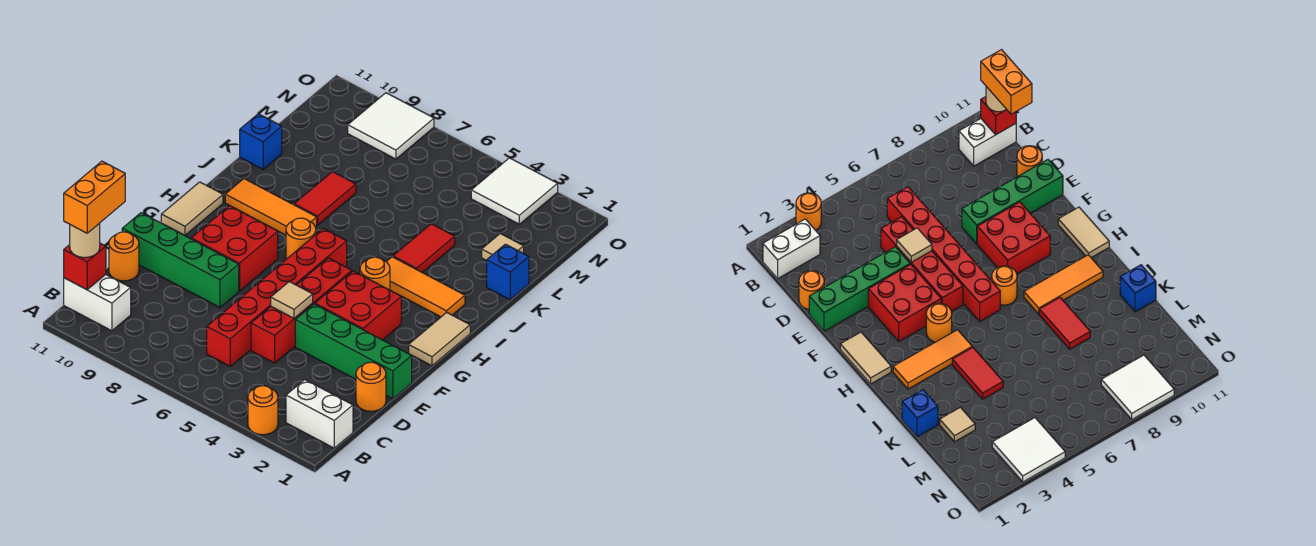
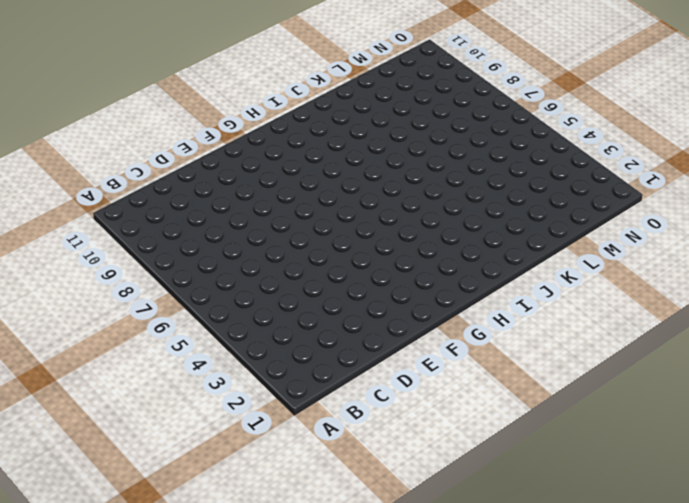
none -> orange 1x1 round brick [248,386,278,435]
none -> white 1x2 brick [286,380,353,448]
none -> white 1x2 brick [64,274,131,331]

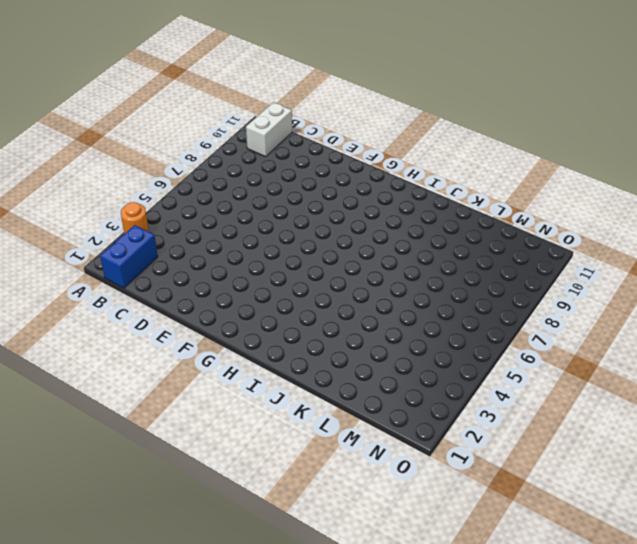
blue 1x2 brick [100,225,158,288] -> white 1x2 brick [286,380,353,448]
none -> red 1x6 brick [207,229,347,366]
none -> orange 1x1 round brick [356,362,386,411]
none -> red 1x4 brick [251,258,352,363]

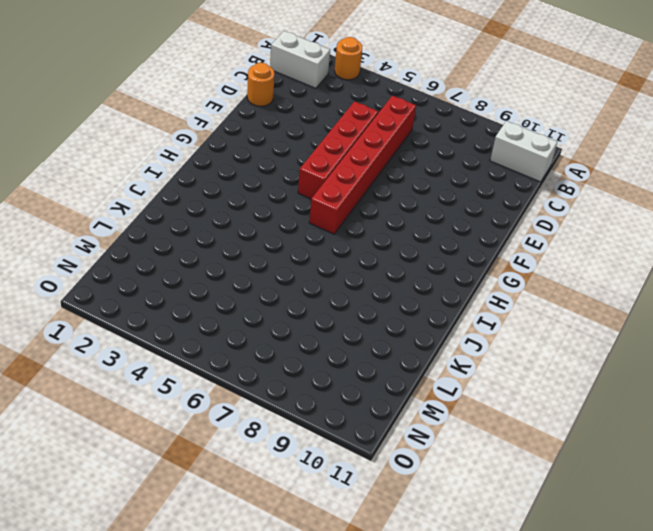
none -> orange 1x1 round brick [109,232,139,281]
none -> green 1x4 brick [295,304,412,399]
none -> green 1x4 brick [122,213,239,307]

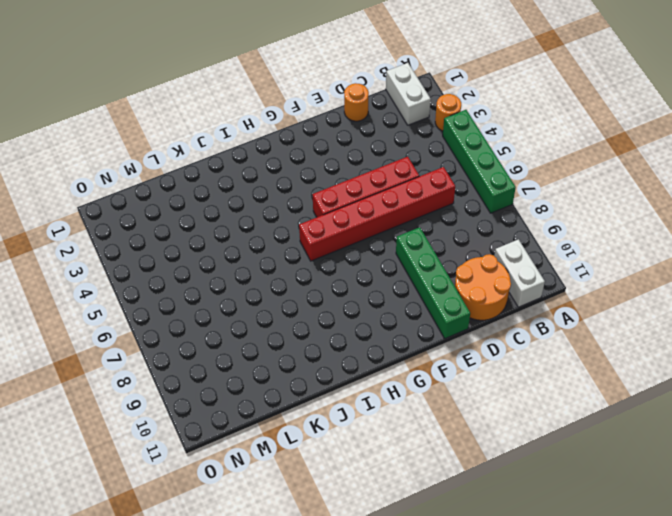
green 1x4 brick [443,110,516,213] -> green 1x4 brick moved to [295,304,412,399]
orange 2x2 round brick [455,254,511,320] -> orange 1x1 round brick [109,232,139,281]
none -> red 2x2 brick [315,271,401,340]
none -> red 2x2 brick [191,206,278,291]
none -> tan 1x2 tile [409,312,470,366]

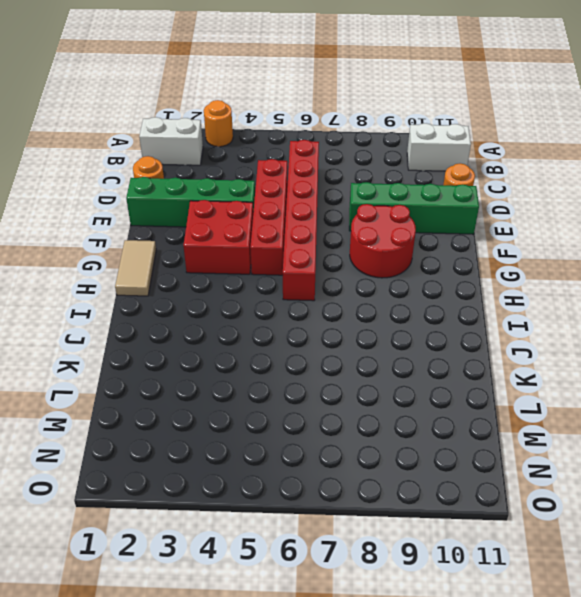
red 2x2 round brick [350,204,416,278] -> red 2x2 brick [191,206,278,291]
none -> tan 1x2 tile [161,182,223,235]
none -> orange 1x1 round brick [360,257,390,290]
none -> orange 1x1 round brick [286,218,316,259]

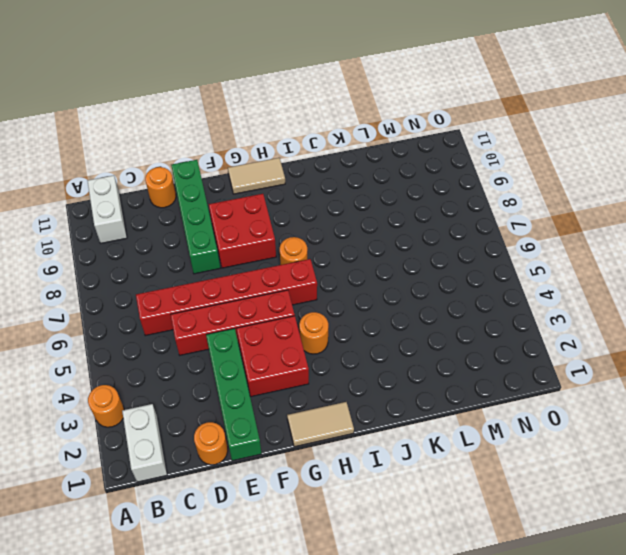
none -> orange 1x3 tile [386,257,465,317]
none -> orange 1x3 tile [225,179,317,235]
none -> red 1x2 tile [393,224,455,272]

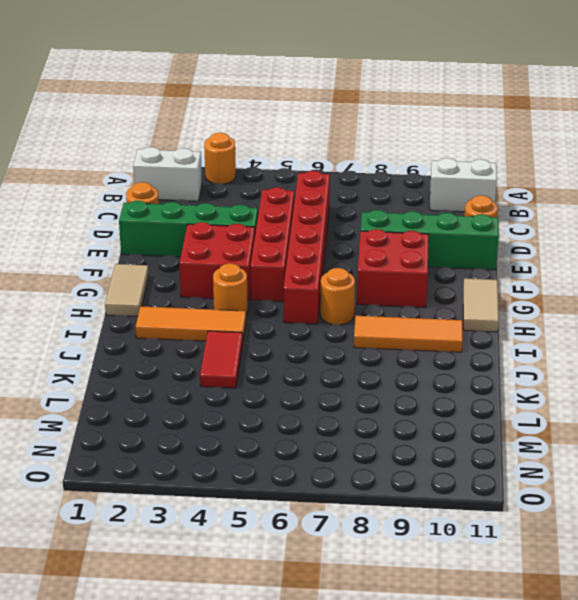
none -> red 1x2 tile [294,172,356,225]
none -> blue 1x1 brick [487,244,529,300]
none -> blue 1x1 brick [240,114,282,169]

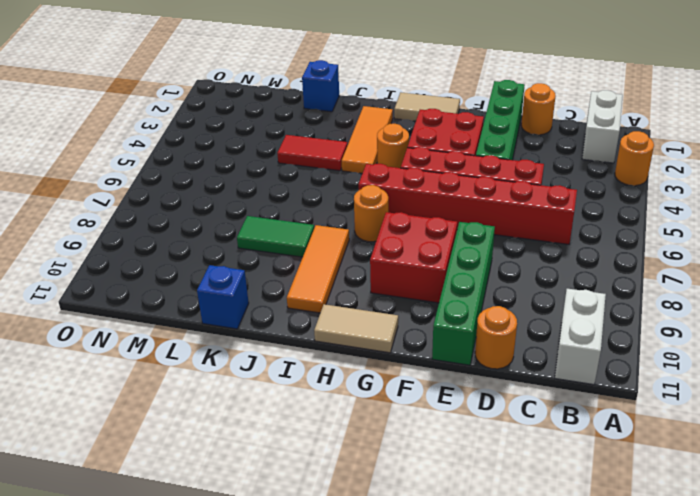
green 1x2 tile [237,216,314,257] -> red 1x2 tile [294,172,356,225]
none -> tan 1x1 tile [482,234,524,261]
none -> white 2x2 tile [471,158,558,224]
none -> white 2x2 tile [348,93,434,159]

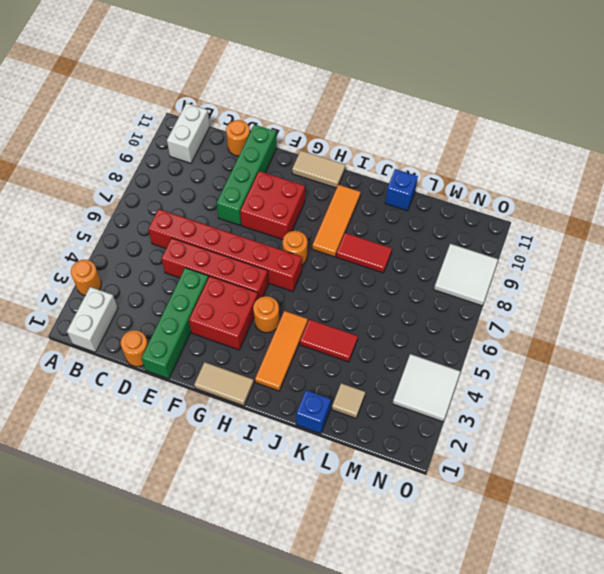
none -> red 1x1 brick [64,243,106,290]
none -> tan 1x1 tile [271,281,313,318]
none -> tan 1x1 round brick [70,223,100,258]

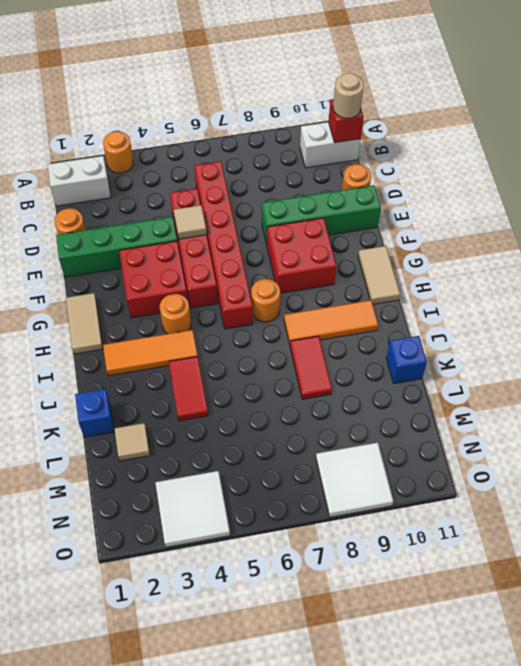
none -> orange 1x2 brick [64,161,125,233]

